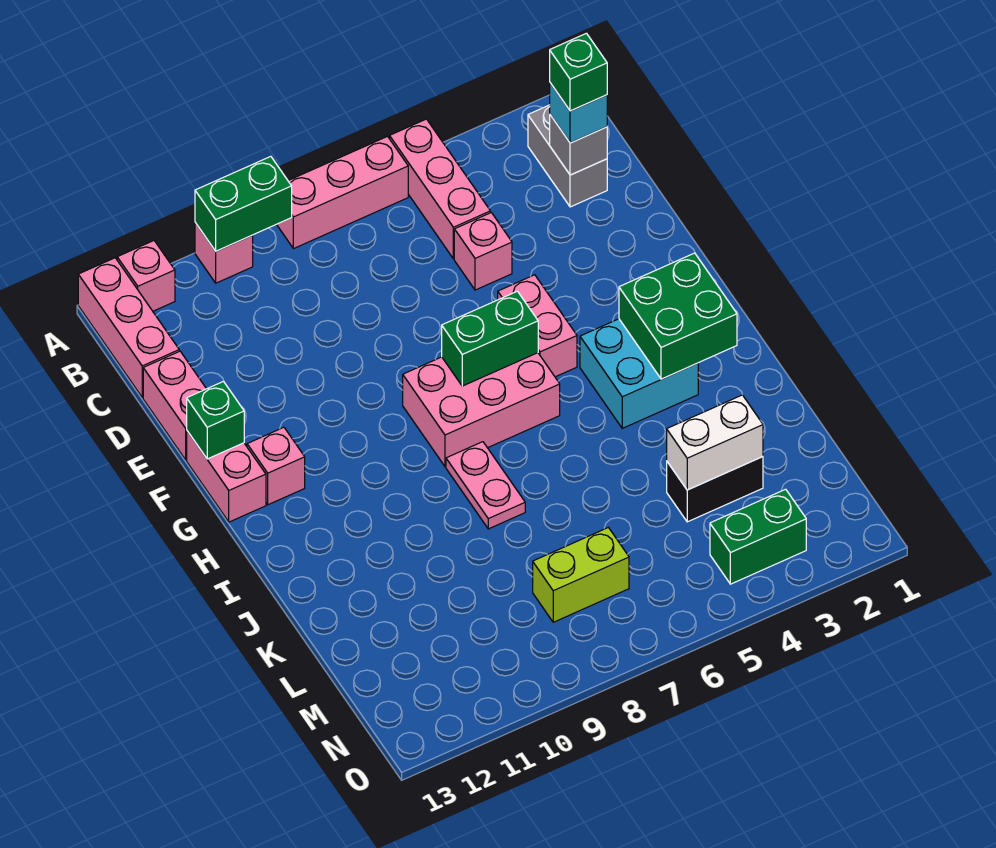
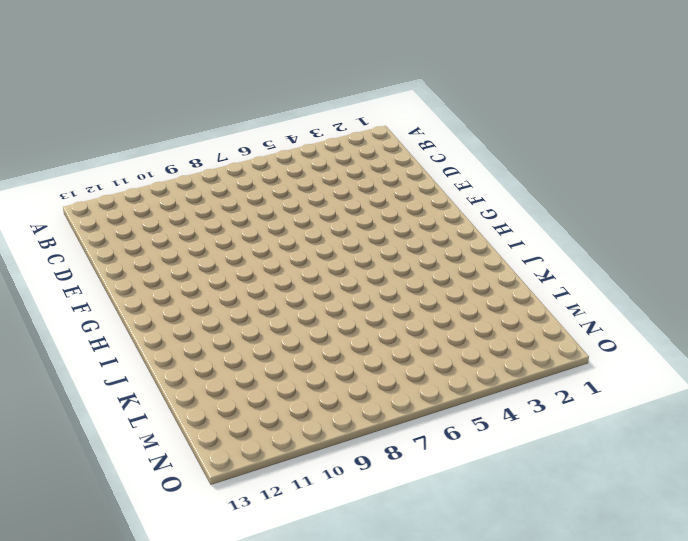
none -> pink 1x3 brick [390,119,490,259]
none -> pink 1x3 brick [277,137,408,249]
none -> pink 1x1 brick [195,223,253,283]

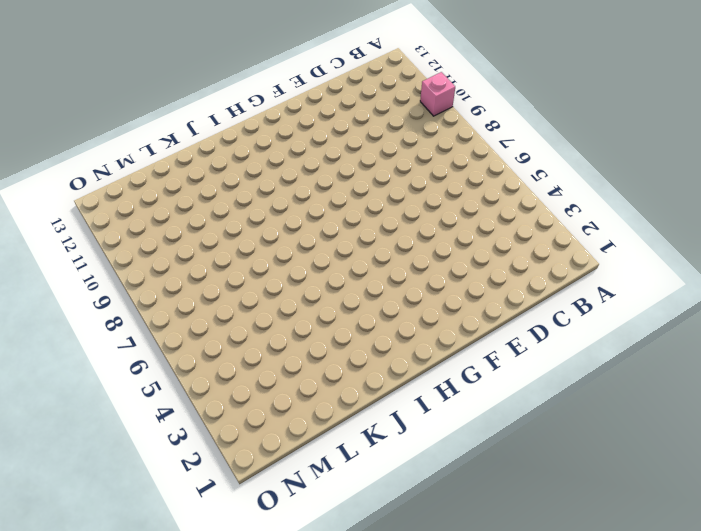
none -> pink 1x3 brick [390,119,490,259]
none -> pink 1x3 brick [277,137,408,249]
none -> pink 1x1 brick [117,241,175,311]

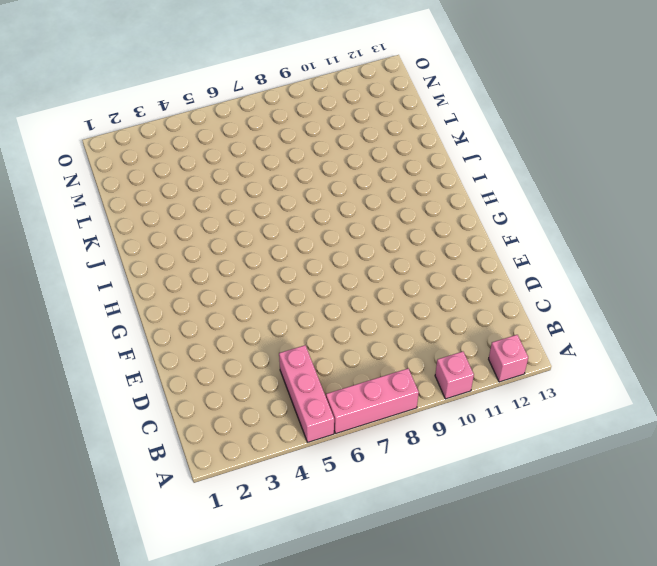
none -> pink 1x3 brick [78,258,179,397]
none -> grey 1x2 brick [528,105,607,207]
none -> pink 1x1 brick [454,213,512,290]

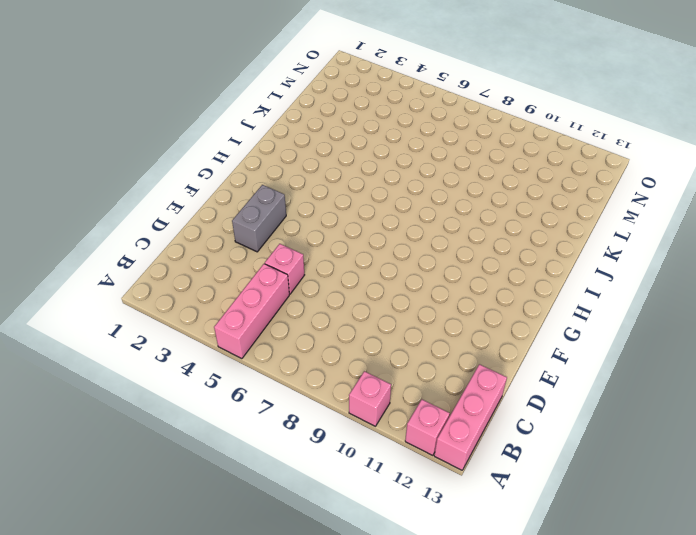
grey 1x2 brick [232,185,286,252] -> grey 1x2 brick moved to [528,105,607,207]
none -> pink 1x3 brick [277,137,408,249]
none -> pink 1x2 brick [143,351,206,460]
none -> pink 1x2 brick [498,275,577,377]

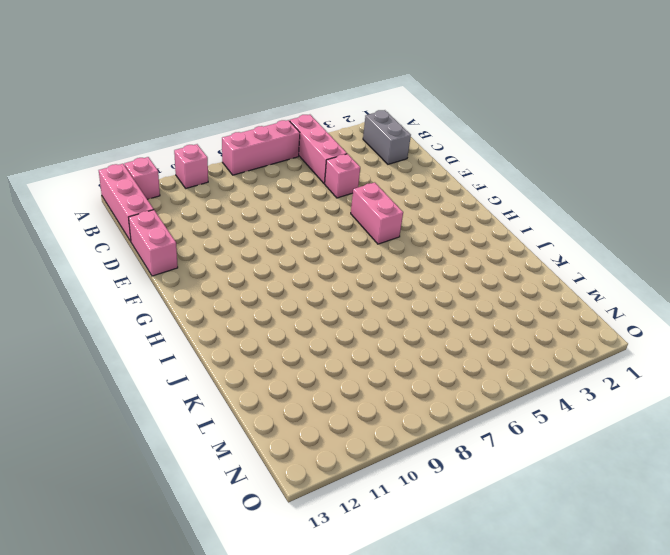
none -> pink 1x2 brick [187,431,266,522]
none -> pink 2x3 brick [403,353,560,467]
none -> pink 1x1 brick [247,427,305,505]

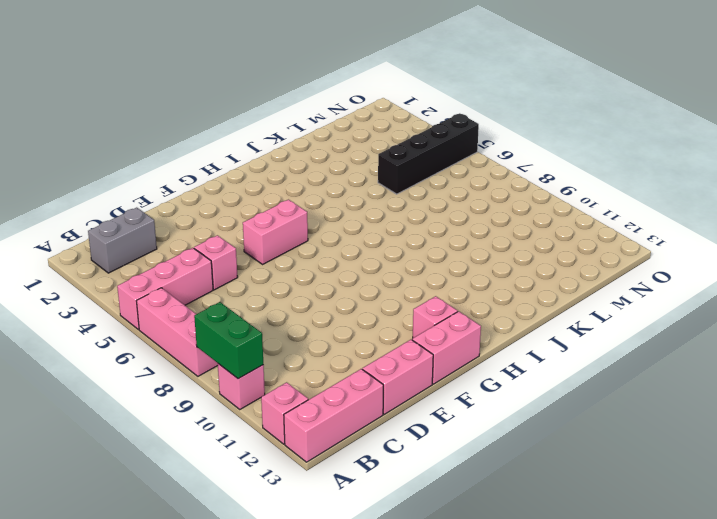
black 1x4 brick [378,113,479,194] -> none
none -> pink 2x3 brick [403,353,560,467]
none -> cyan 2x2 brick [580,319,698,428]
none -> pink 1x2 plate [446,442,525,529]

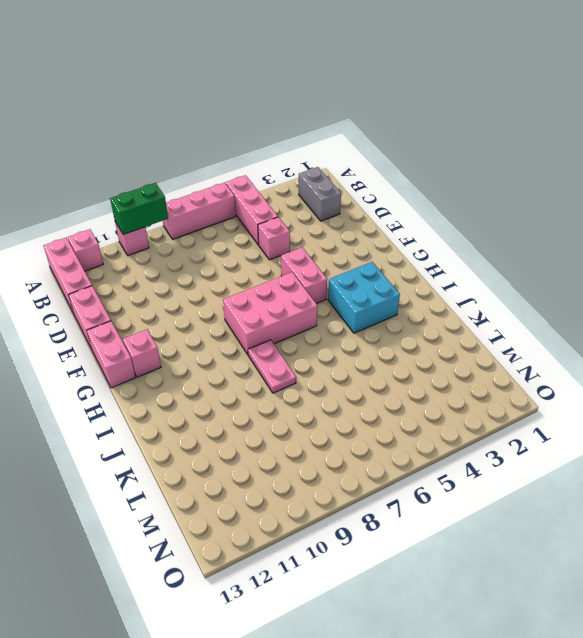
none -> black 1x2 brick [667,457,763,522]
none -> lime 1x2 brick [533,528,629,622]
none -> green 1x2 brick [710,489,806,584]

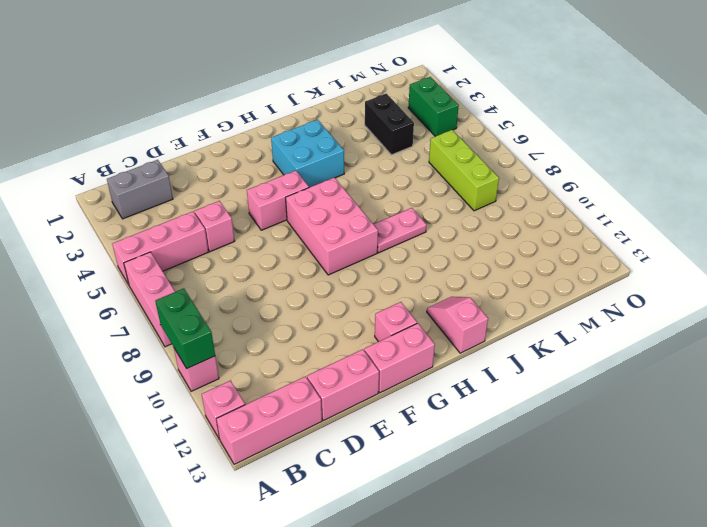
pink 1x2 slope [427,297,488,353] -> none
lime 1x3 brick [429,130,499,211] -> lime 1x2 brick [533,528,629,622]
none -> grey 1x1 brick [550,115,607,175]
none -> green 1x1 brick [187,381,244,459]
none -> green 1x2 brick [442,291,538,386]

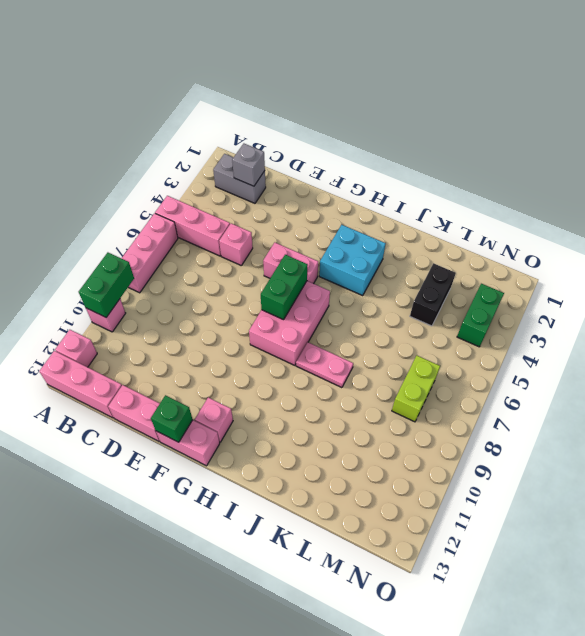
none -> green 2x2 brick [619,253,737,379]
none -> white 1x2 brick [667,395,763,490]
none -> cyan 1x1 brick [550,83,607,143]

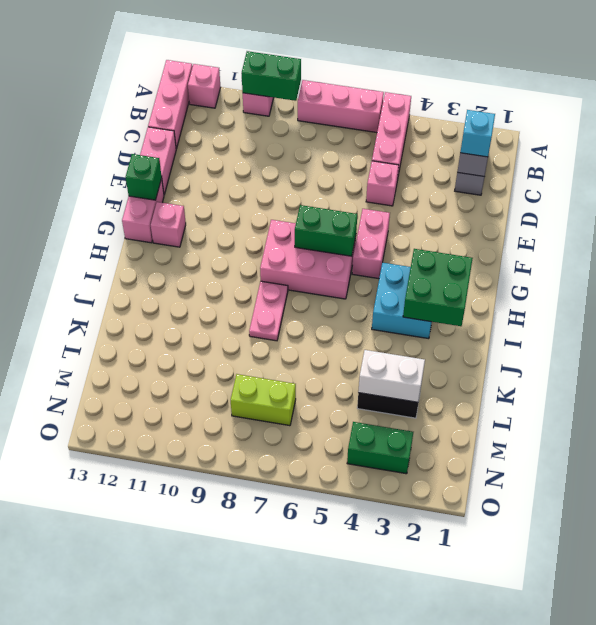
none -> green 1x1 brick [550,33,607,111]

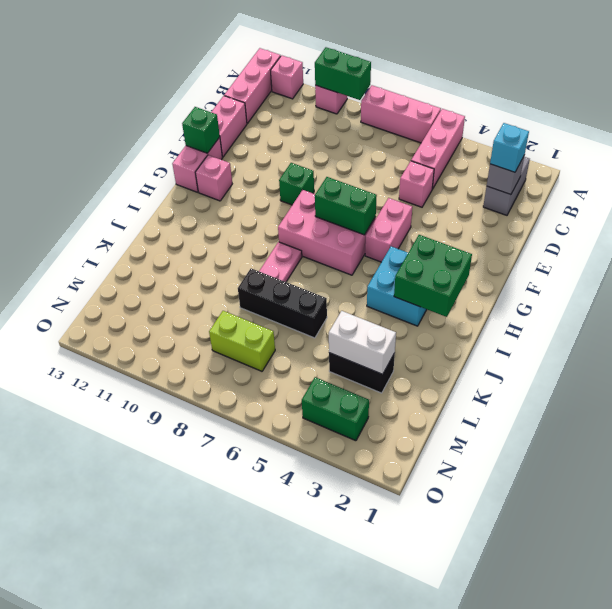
green 1x1 brick [279,163,314,205] -> green 1x1 brick moved to [550,33,607,111]
black 1x3 brick [238,268,327,338] -> none

